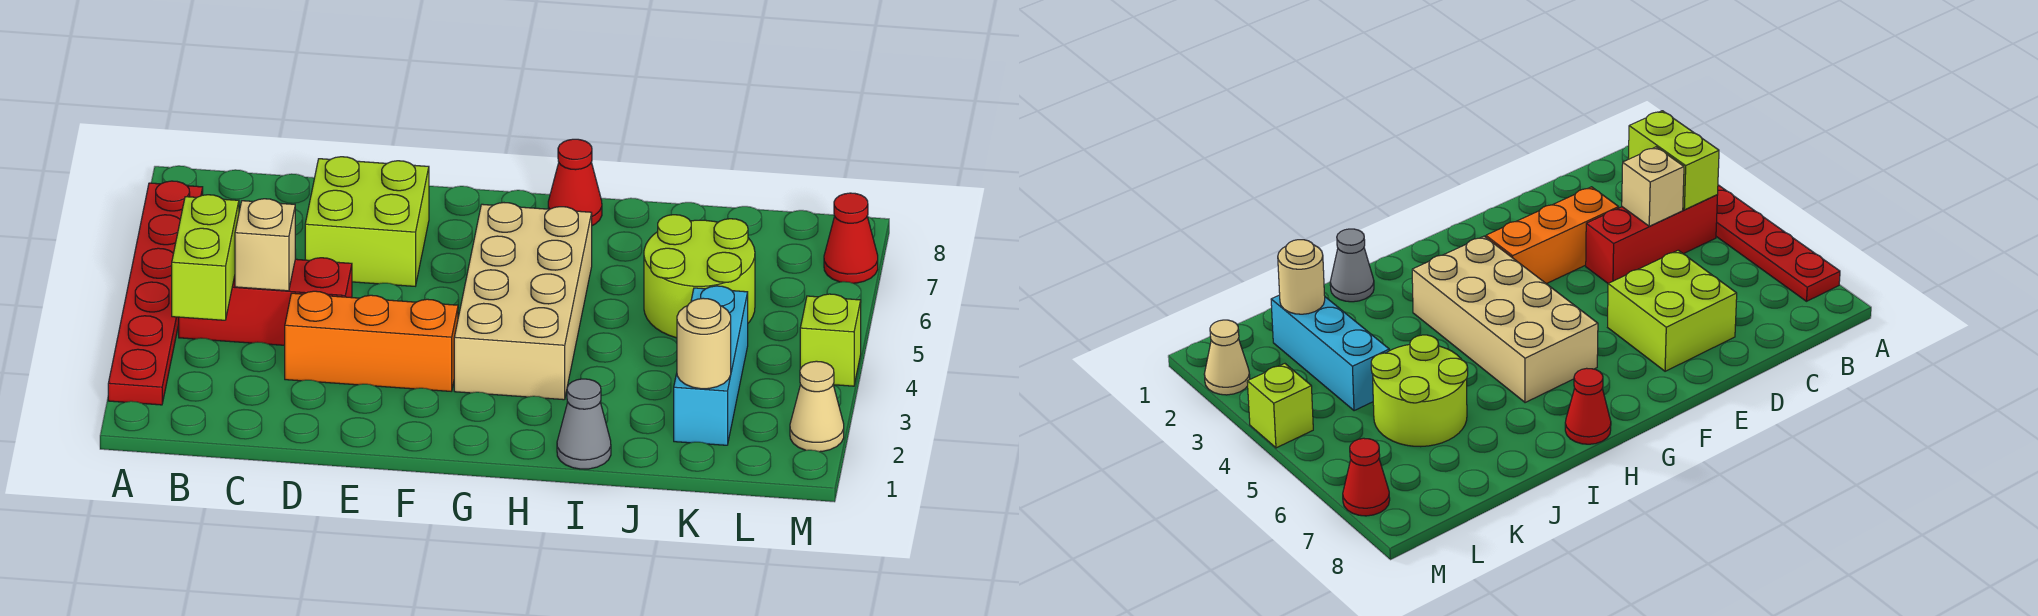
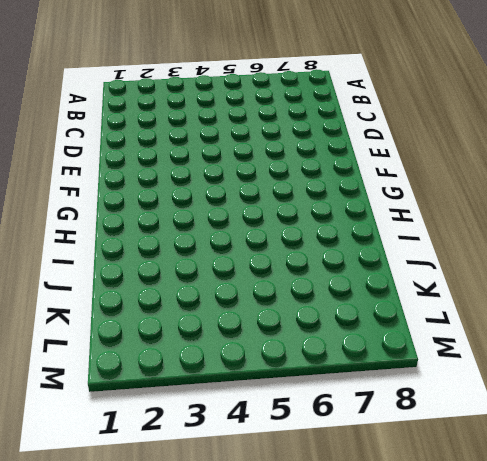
none -> red 1x6 plate [108,181,203,405]
none -> red 1x3 brick [179,258,352,345]
none -> orange 1x3 brick [285,291,458,391]

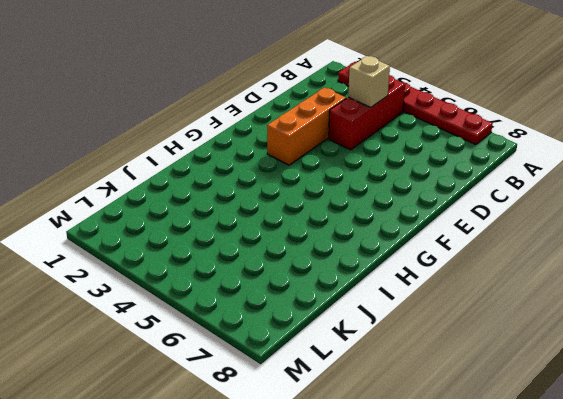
none -> lime 2x2 brick [305,157,429,286]
none -> tan 2x4 brick [454,203,592,400]
none -> red 1x1 cone [548,139,602,226]

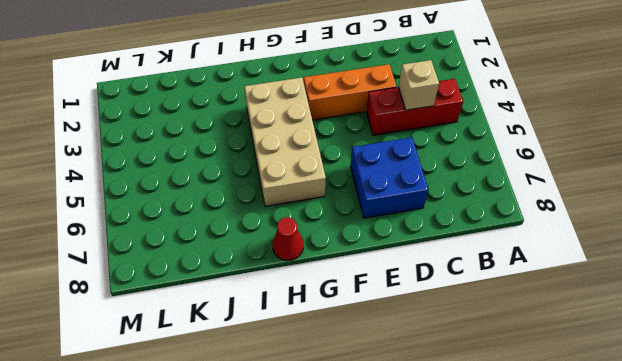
blue 2x2 brick [351,137,428,218] -> lime 2x2 brick [305,157,429,286]
none -> red 1x6 plate [108,181,203,405]
none -> grey 1x1 cone [557,379,611,469]
none -> lime 2x2 round brick [644,215,755,338]

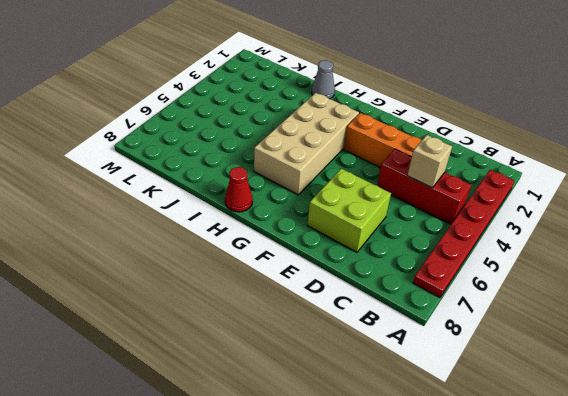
none -> lime 2x2 round brick [644,215,755,338]
none -> cyan 1x3 brick [674,286,748,445]
none -> tan 1x1 cone [790,361,844,452]

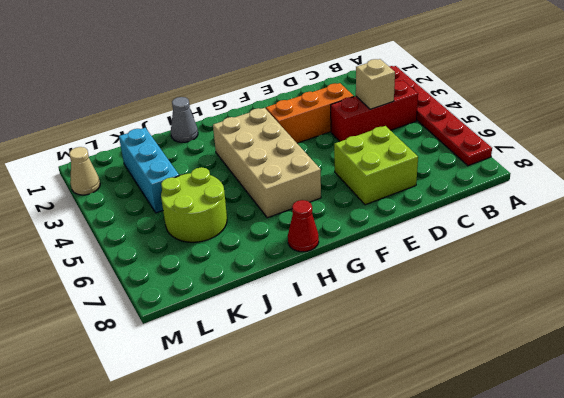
none -> lime 1x1 brick [800,294,861,386]
none -> red 1x1 cone [824,193,878,283]
none -> lime 1x2 brick [172,195,239,320]

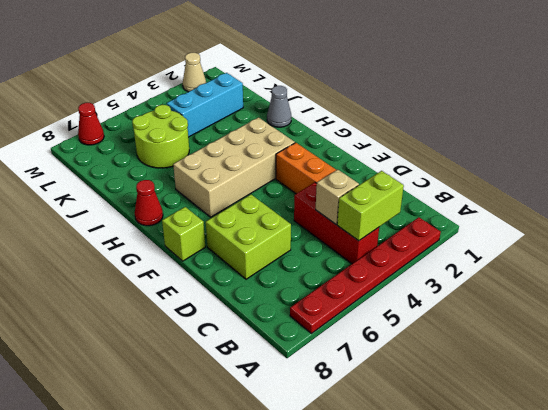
lime 1x1 brick [162,207,205,261] -> lime 1x1 brick moved to [800,294,861,386]
none -> tan 1x1 round brick [677,298,731,389]

